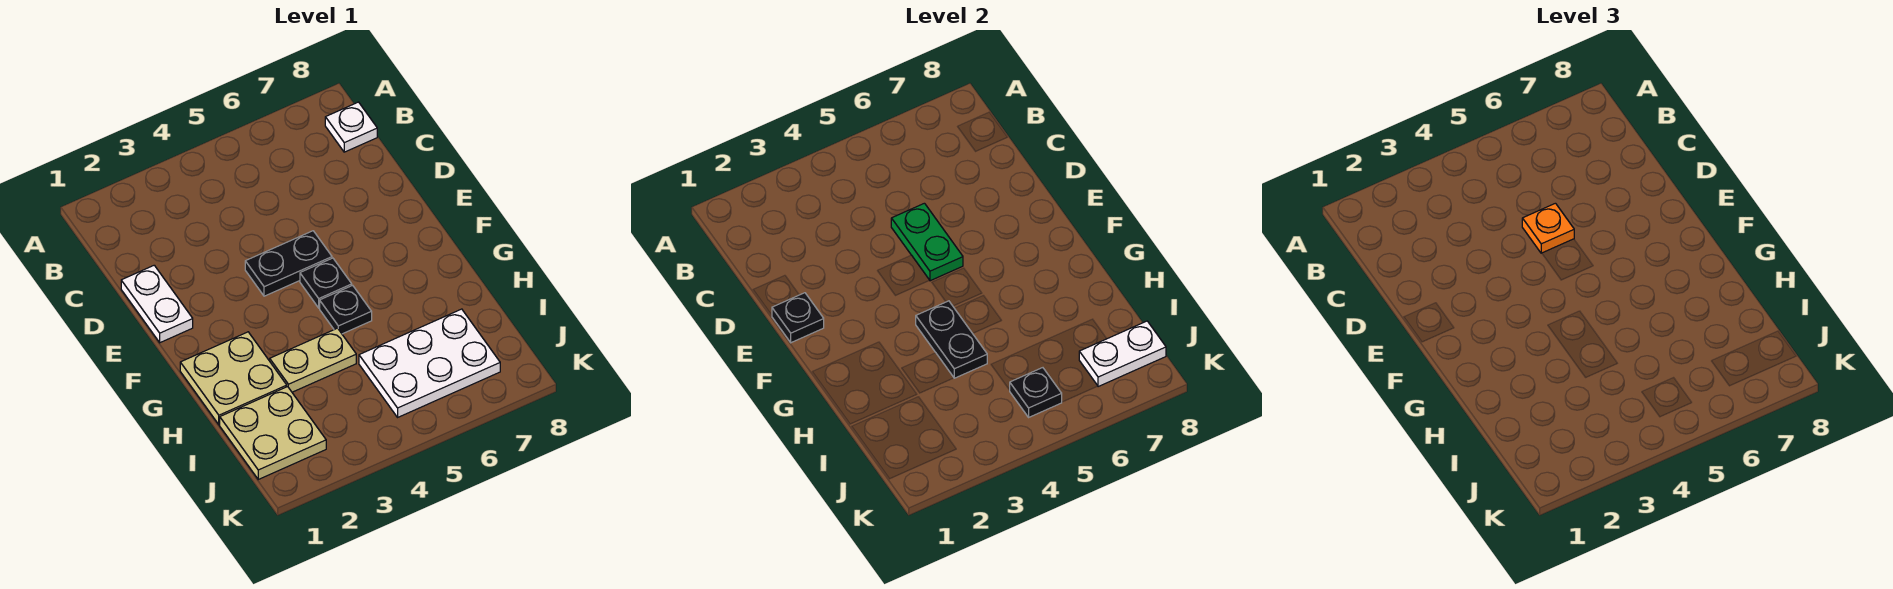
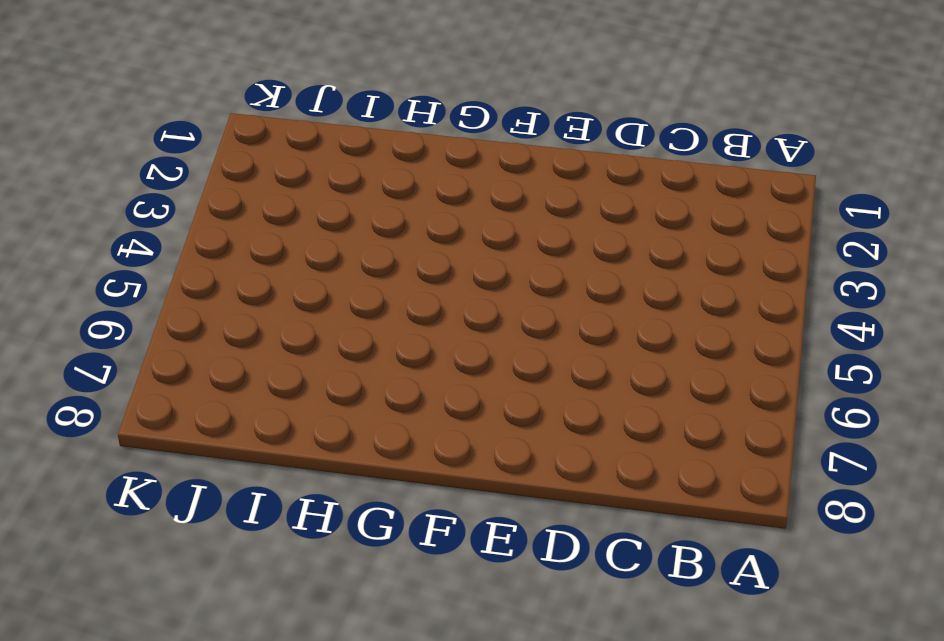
none -> white 1x1 plate [325,102,377,152]
none -> white 1x2 plate [121,265,193,343]
none -> black 1x2 plate [245,231,332,296]

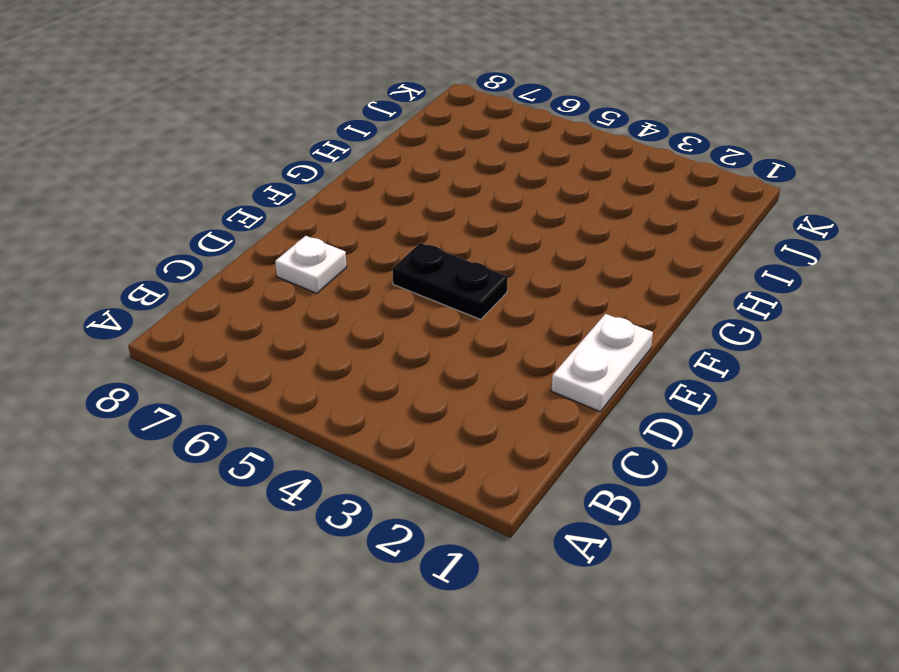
white 1x1 plate [275,236,347,293] -> white 1x1 plate moved to [325,102,377,152]
none -> black 1x1 plate [300,258,352,308]
none -> tan 2x2 plate [180,332,287,425]
none -> black 1x1 plate [320,285,372,334]

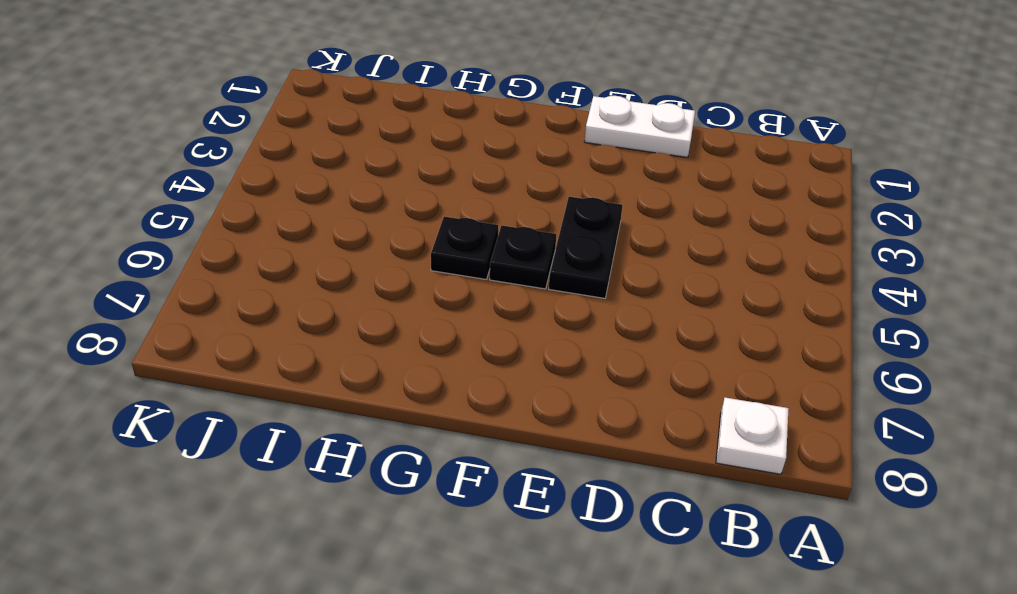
none -> tan 2x2 plate [180,332,287,425]
none -> tan 1x2 plate [270,328,356,392]
none -> tan 2x2 plate [220,387,326,479]

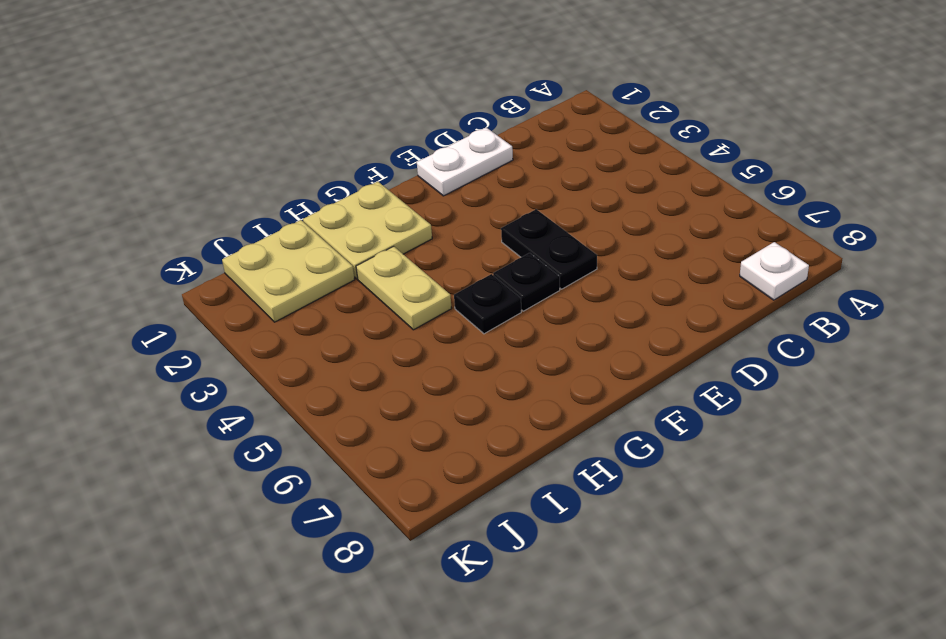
none -> white 2x3 plate [359,309,500,417]
none -> green 1x2 plate [891,203,963,281]
none -> black 1x1 plate [772,293,824,343]

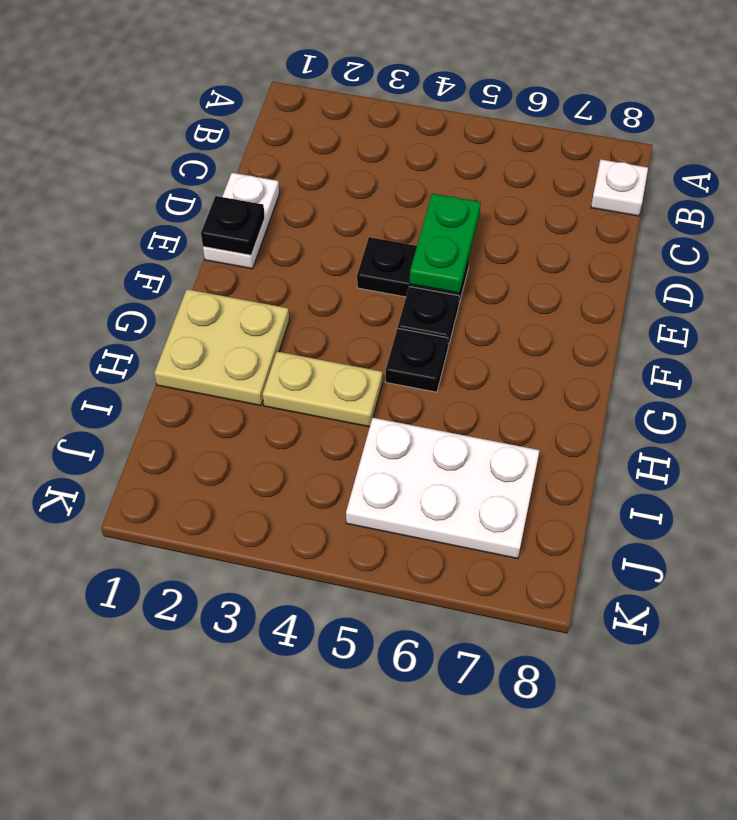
none -> tan 2x2 plate [220,387,326,479]
none -> black 1x2 plate [916,301,987,378]
none -> black 1x1 plate [1010,368,1062,417]

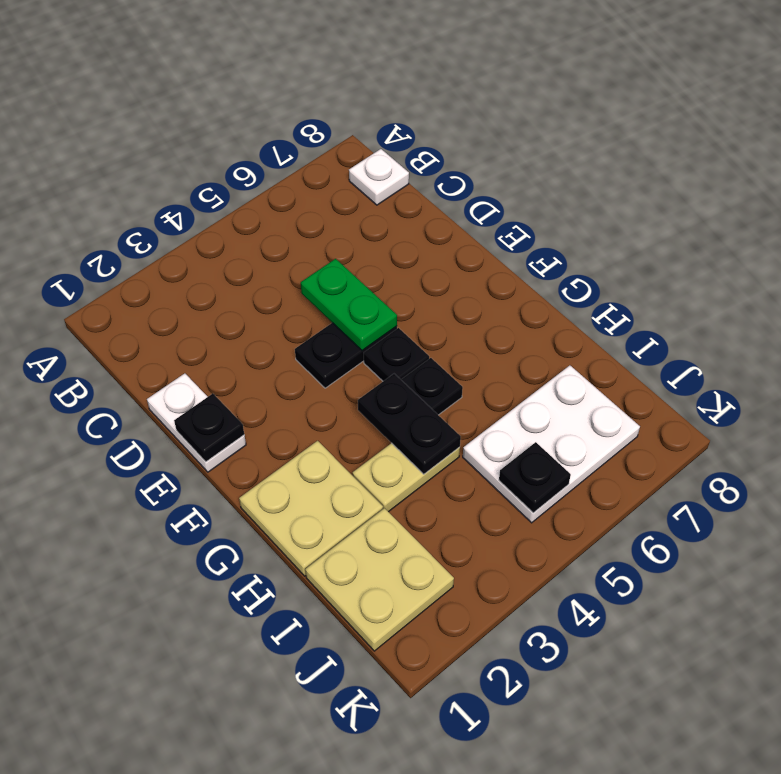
none -> white 1x2 plate [1079,321,1166,387]
none -> orange 1x1 plate [1522,203,1574,253]

